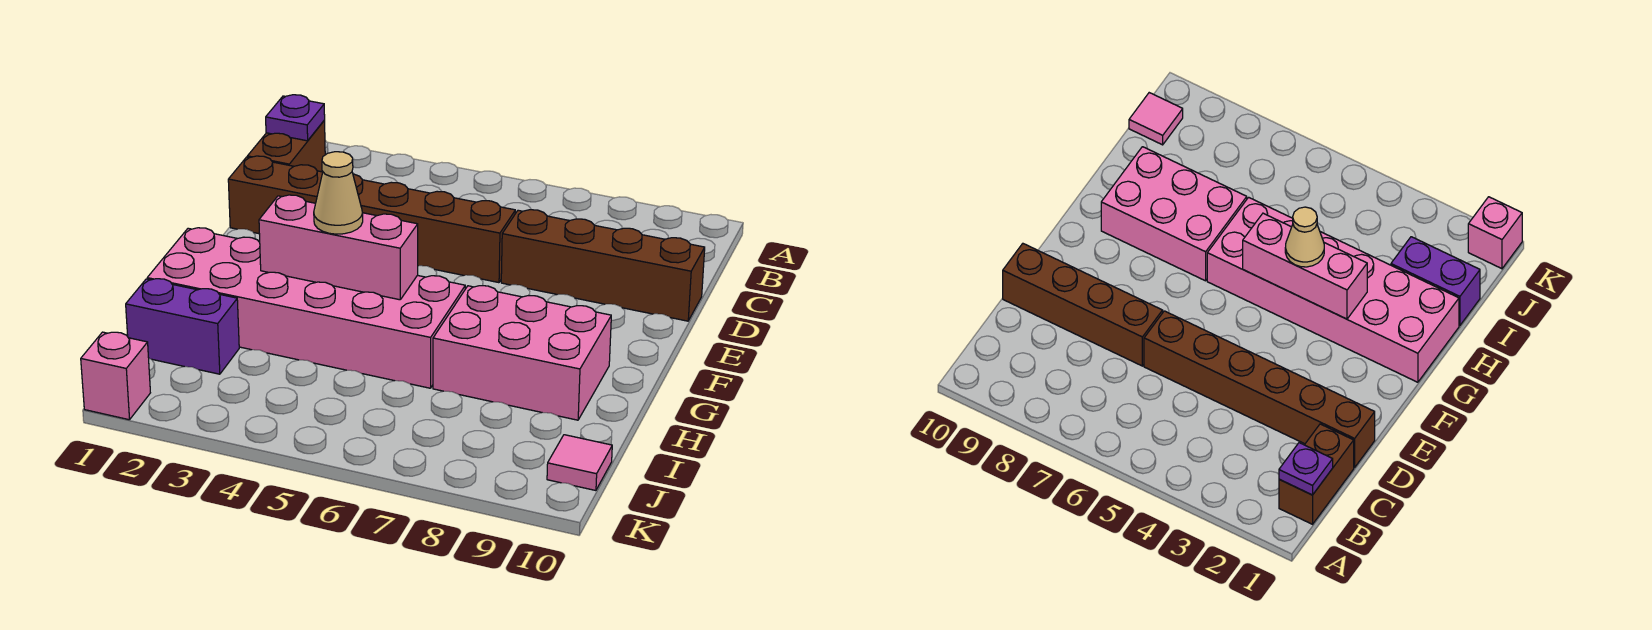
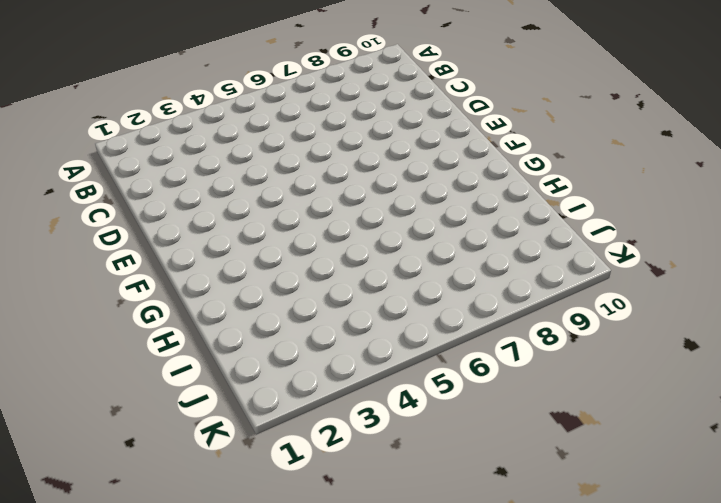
none -> brown 1x2 brick [247,120,325,172]
none -> brown 1x6 brick [228,156,515,283]

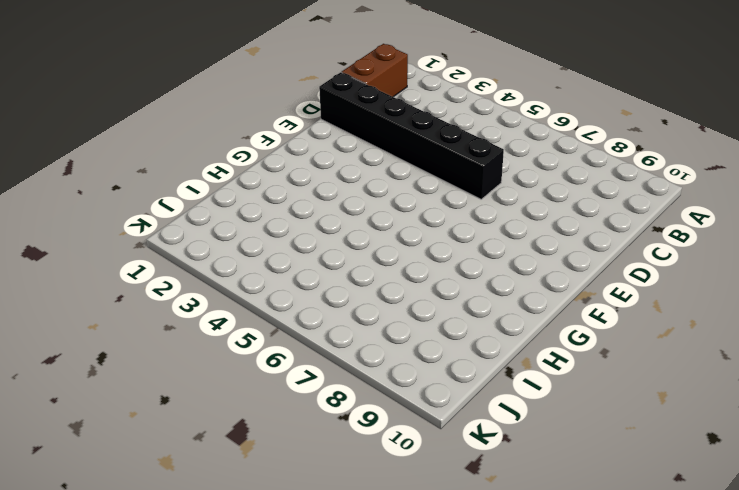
black 1x6 brick [319,72,504,199] -> brown 1x6 brick [228,156,515,283]
none -> brown 1x4 brick [501,210,705,321]
none -> pink 2x6 brick [147,228,465,388]

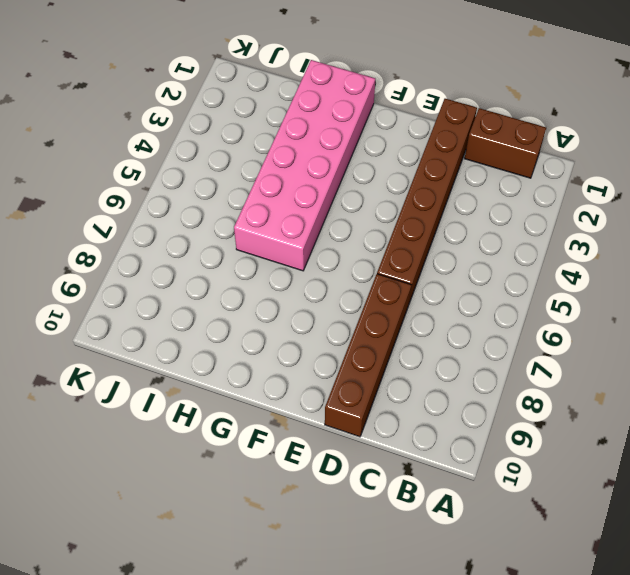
none -> pink 2x3 brick [433,286,611,420]
none -> purple 1x2 brick [126,279,239,374]

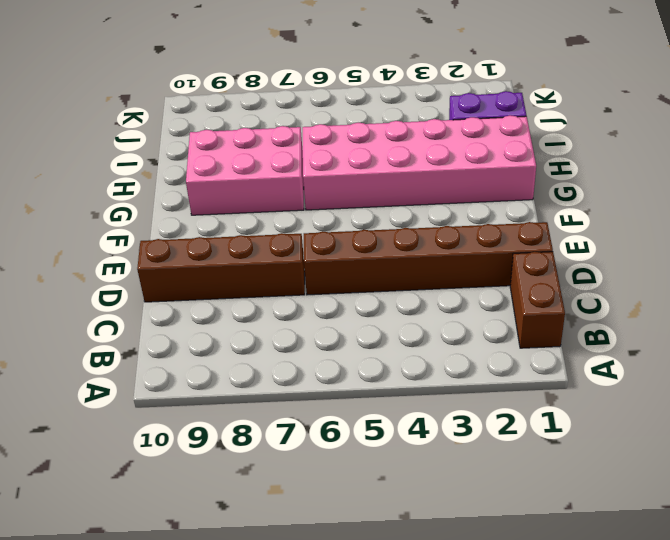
none -> pink 1x1 tile [547,435,612,491]
none -> pink 1x1 brick [81,332,150,420]

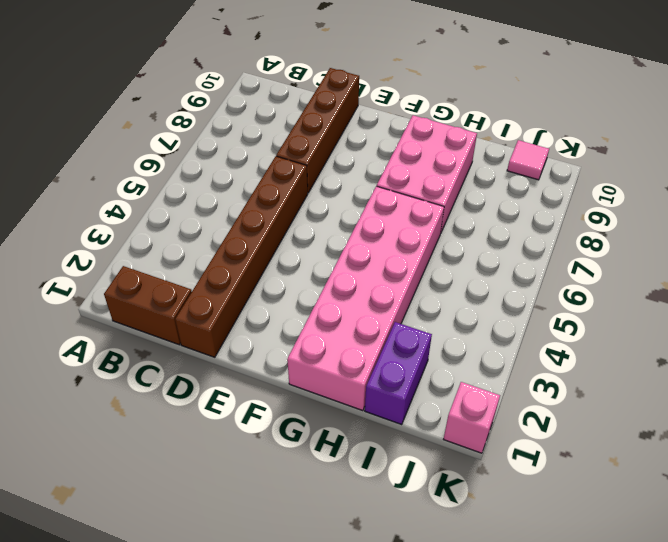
none -> purple 1x1 plate [266,95,325,141]
none -> pink 1x3 brick [259,195,418,300]

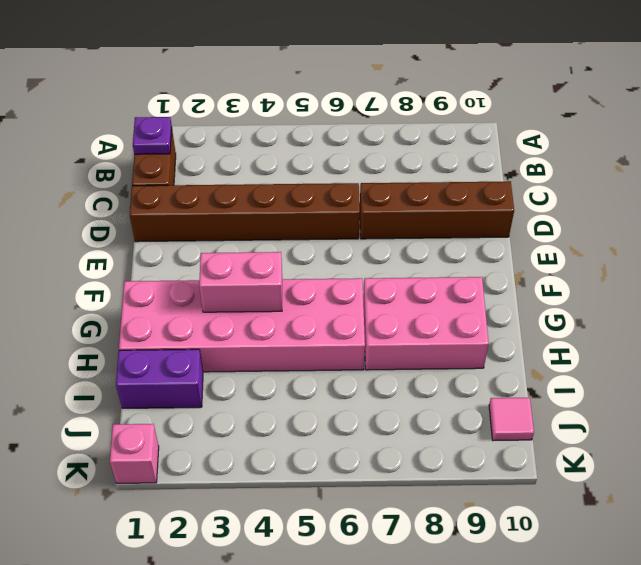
pink 1x2 brick [199,252,282,312] -> pink 1x3 brick [259,195,418,300]
none -> tan 1x1 cone [314,152,363,234]

